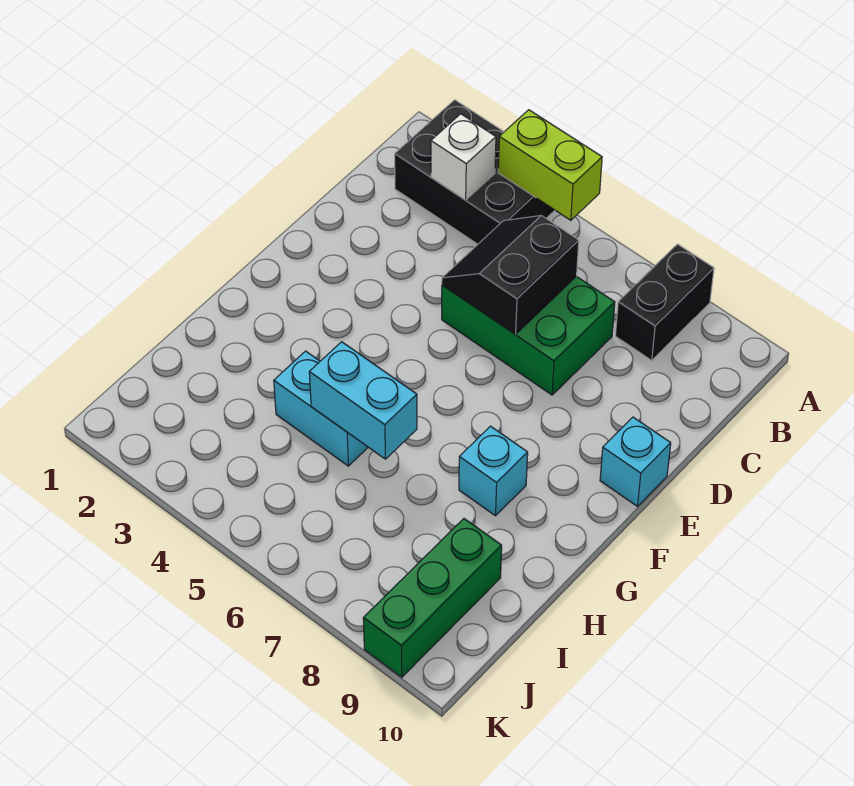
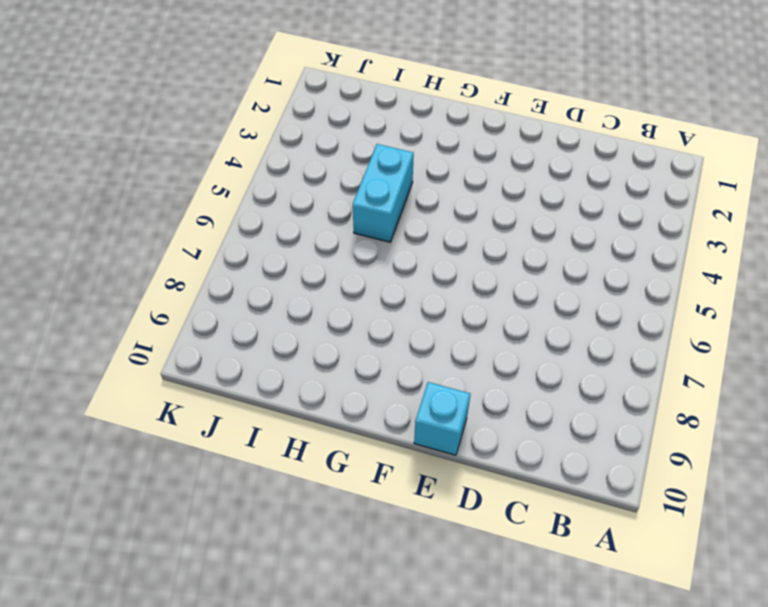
none -> black 2x3 brick [395,100,555,244]
none -> black 1x2 brick [615,244,714,360]

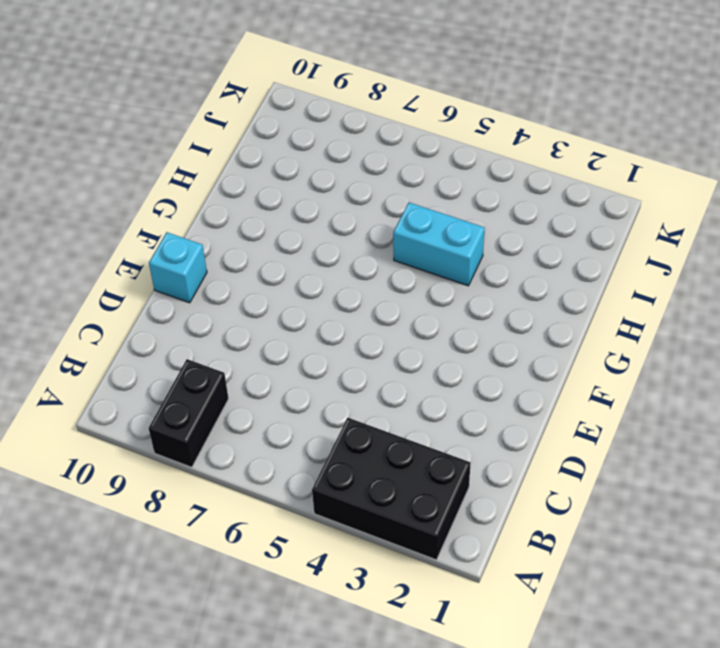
none -> green 2x3 brick [442,276,615,395]
none -> cyan 1x1 brick [459,426,528,516]

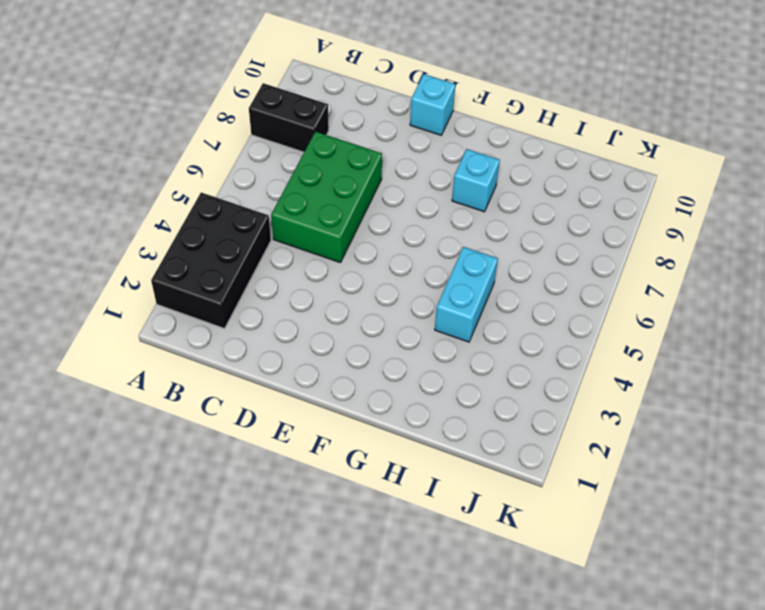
none -> green 1x3 brick [363,519,502,677]
none -> lime 1x2 brick [498,110,602,220]

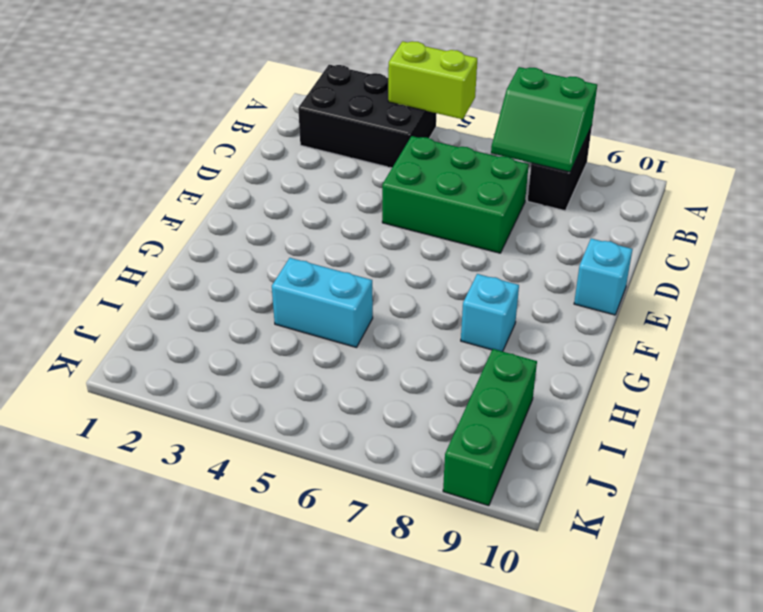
green 2x2 slope [491,67,597,172] -> none
none -> white 1x1 brick [431,114,496,200]
none -> black 2x2 slope [442,216,579,334]

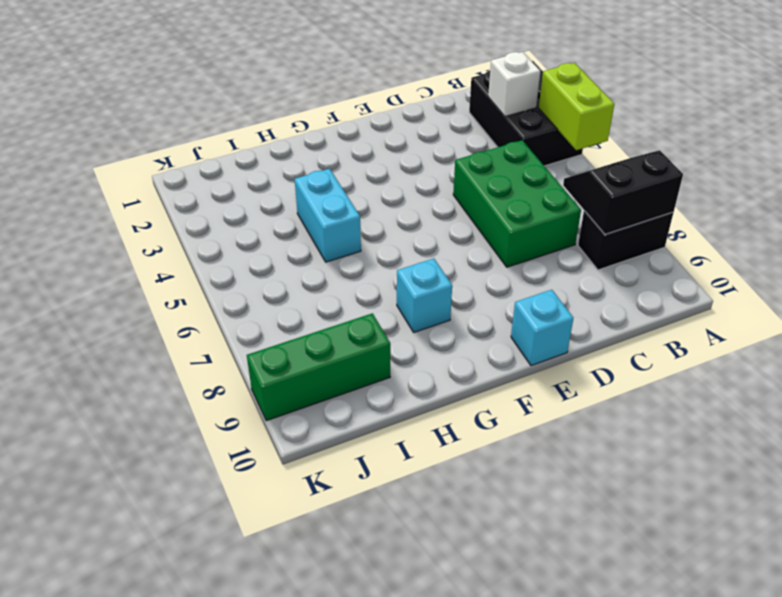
black 2x2 slope [563,150,683,234] -> black 2x2 slope moved to [442,216,579,334]
none -> cyan 1x2 brick [309,342,417,459]

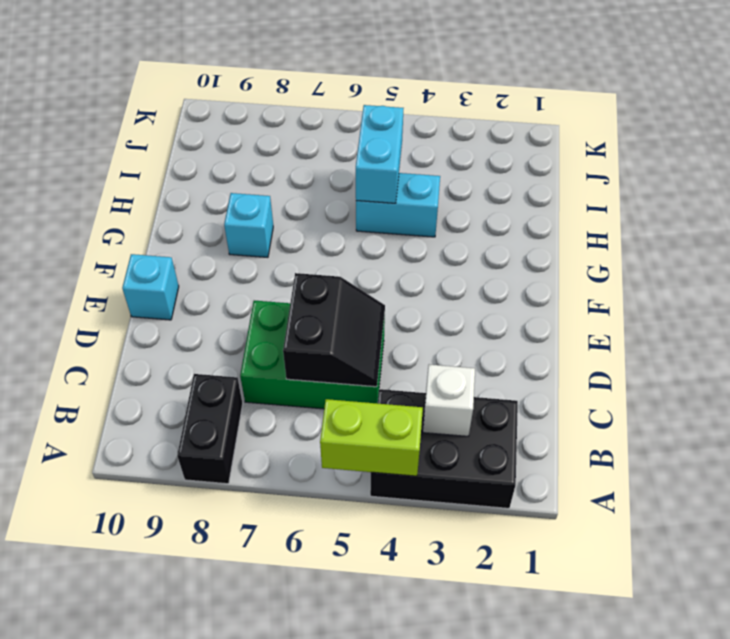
cyan 1x2 brick [356,105,404,203] -> cyan 1x2 brick turned to [309,342,417,459]
none -> green 1x3 brick [363,519,502,677]

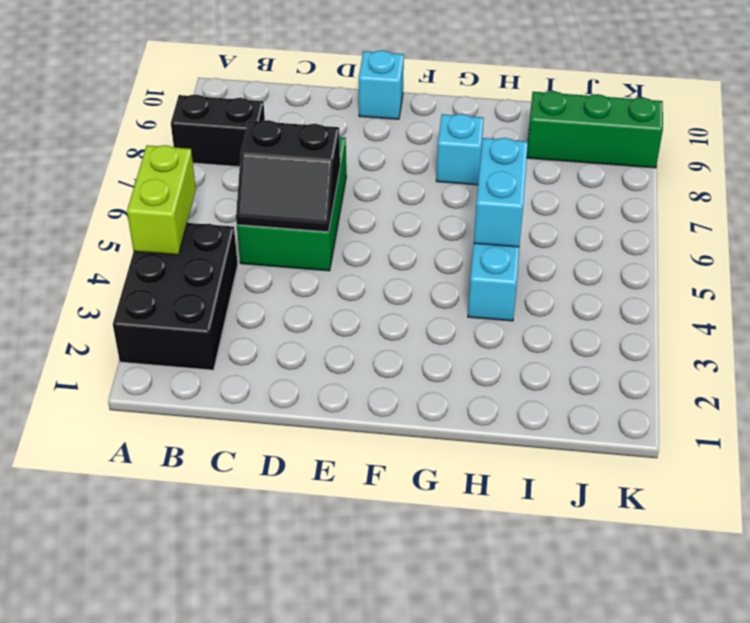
none -> white 1x1 brick [431,114,496,200]

